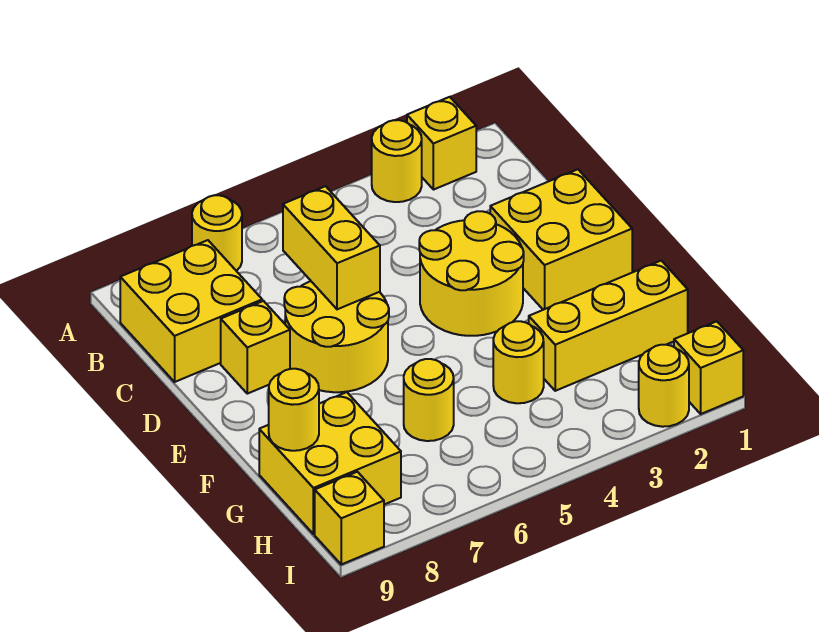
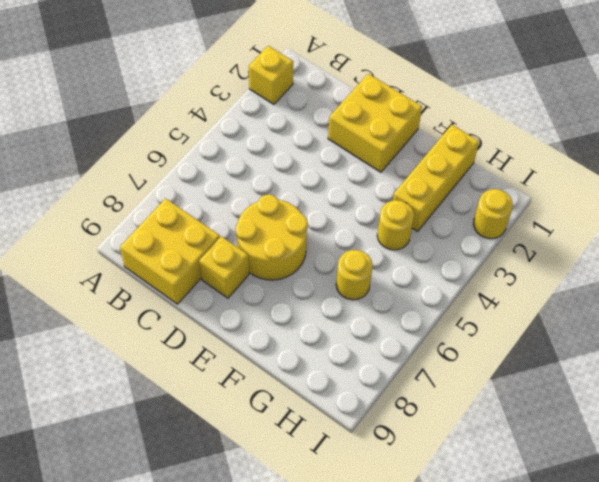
none -> yellow 1x1 round brick [372,120,422,202]
none -> yellow 1x1 round brick [192,195,242,271]
none -> yellow 2x2 round brick [419,211,524,336]

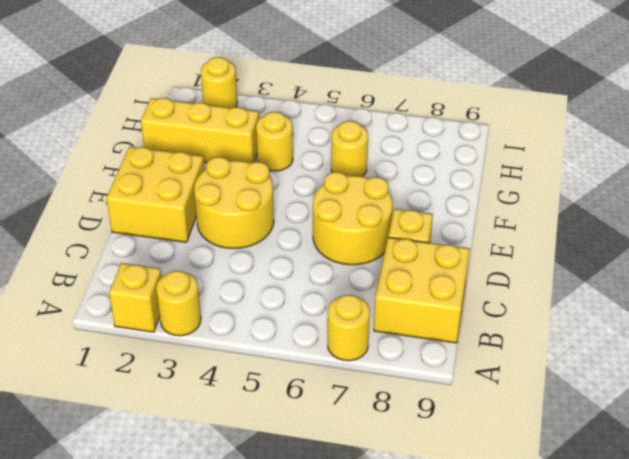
none -> yellow 2x2 brick [259,392,401,534]
none -> yellow 1x1 brick [674,321,743,414]
none -> yellow 1x1 brick [315,472,384,564]

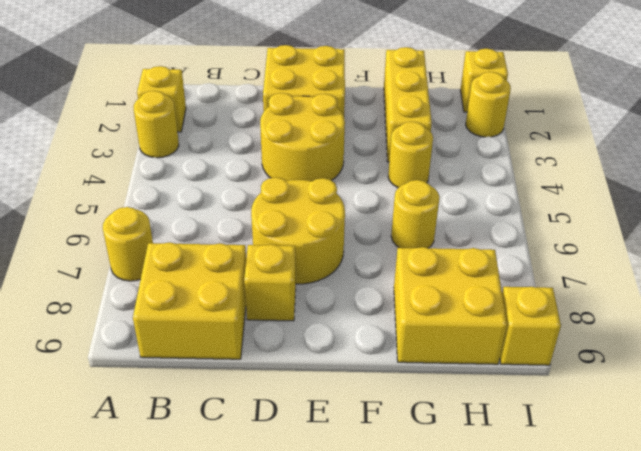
none -> yellow 1x2 brick [283,186,380,309]
none -> yellow 1x1 round brick [269,369,319,451]

